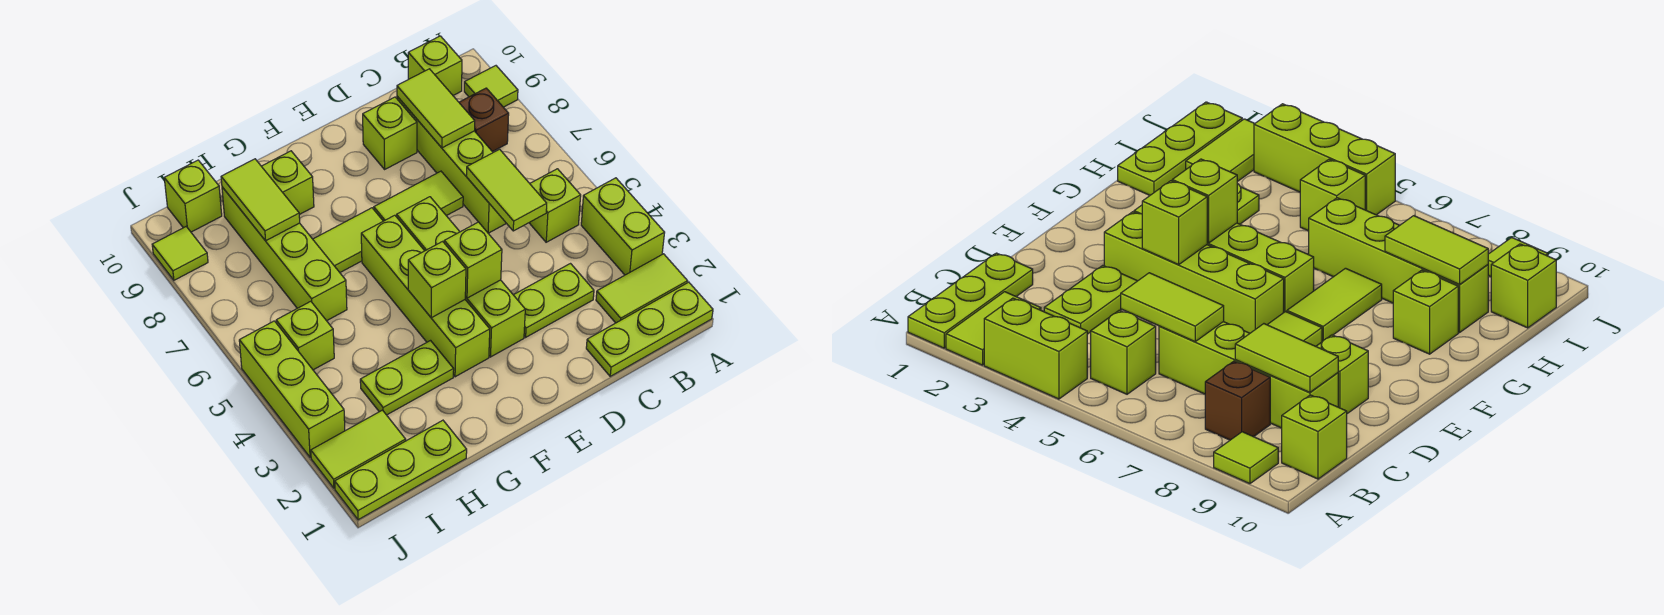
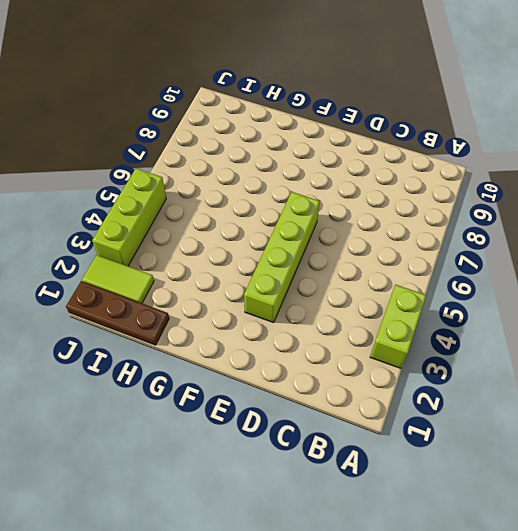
brown 1x3 plate [66,281,169,345] -> lime 1x3 plate [335,420,467,520]
none -> lime 1x3 plate [586,282,713,376]
none -> lime 1x2 tile [596,254,687,323]
none -> lime 1x1 tile [464,66,518,107]

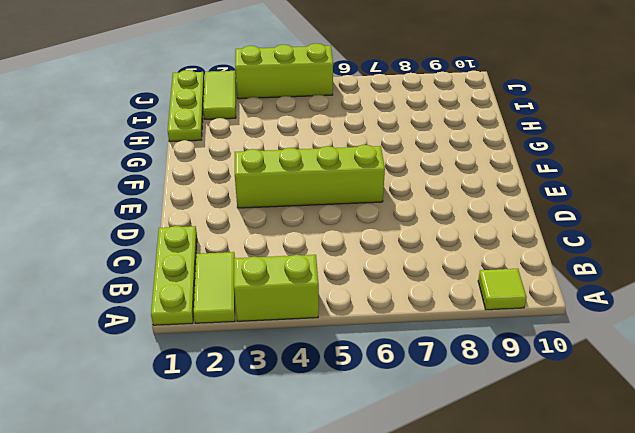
none -> lime 1x1 brick [529,169,581,242]
none -> brown 1x1 brick [459,88,509,152]
none -> lime 1x1 brick [408,36,462,95]

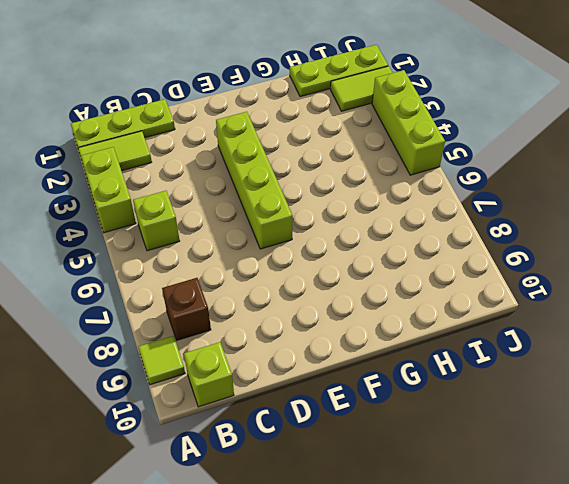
none -> lime 1x2 plate [514,264,594,337]
none -> lime 1x4 brick [397,96,506,233]
none -> lime 1x2 tile [374,171,463,221]

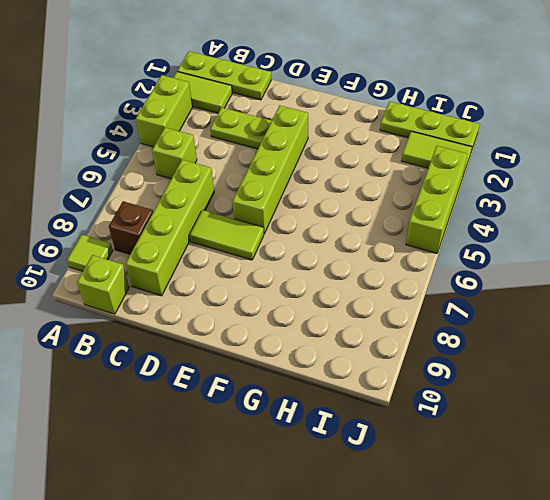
none -> lime 1x1 brick [363,97,417,169]
none -> lime 1x4 brick [361,215,490,377]
none -> lime 1x2 tile [313,208,383,272]

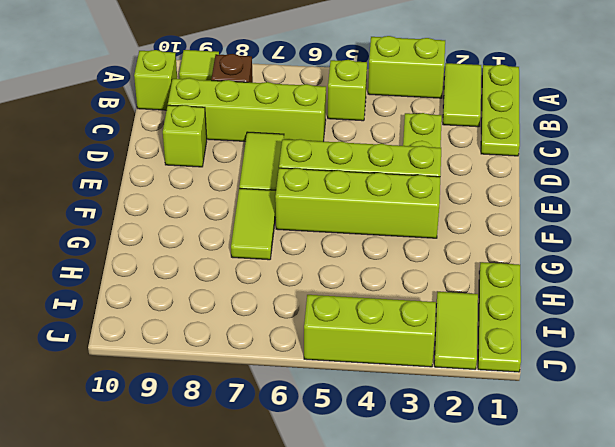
none -> lime 1x2 plate [360,341,454,415]
none -> lime 1x1 brick [261,151,314,215]
none -> lime 1x4 brick [222,187,347,321]

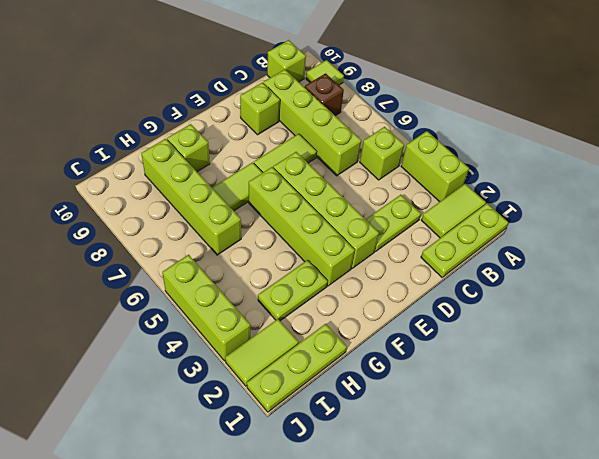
none -> lime 1x1 brick [276,301,334,370]
none -> lime 1x1 brick [164,160,222,232]
none -> lime 1x1 tile [152,227,208,280]

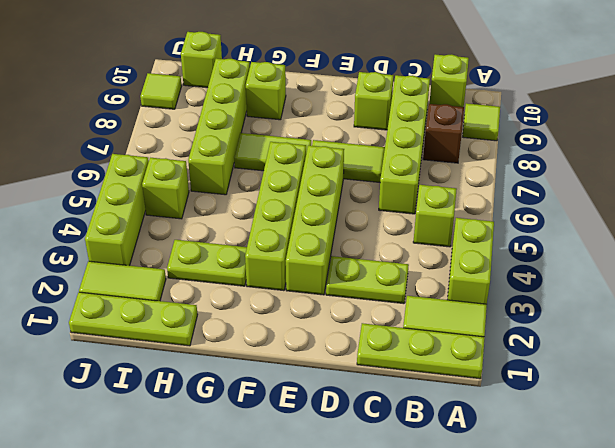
none -> lime 1x2 tile [466,149,547,231]
none -> lime 1x2 tile [397,69,475,148]
none -> lime 1x1 brick [444,222,502,298]

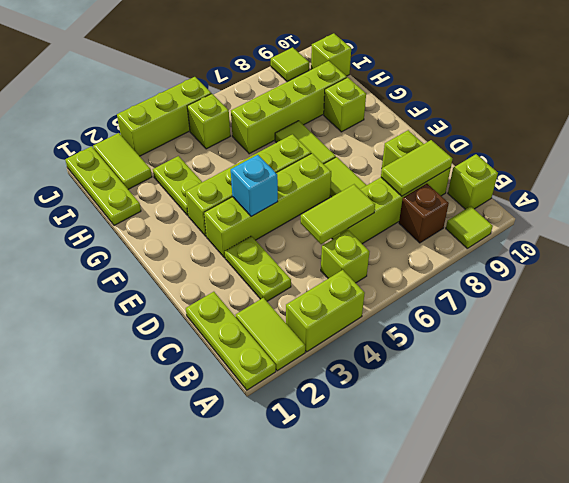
cyan 1x1 brick [231,155,278,217] -> lime 1x1 brick [444,222,502,298]
none -> lime 1x1 brick [408,241,466,318]
none -> lime 1x2 tile [221,159,300,241]

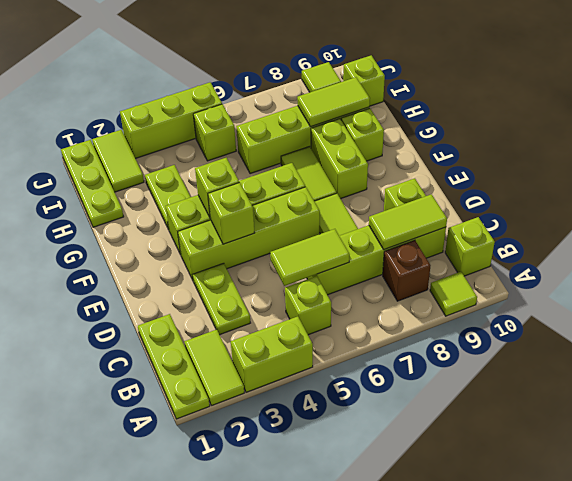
lime 1x2 brick [311,119,368,199] -> none

